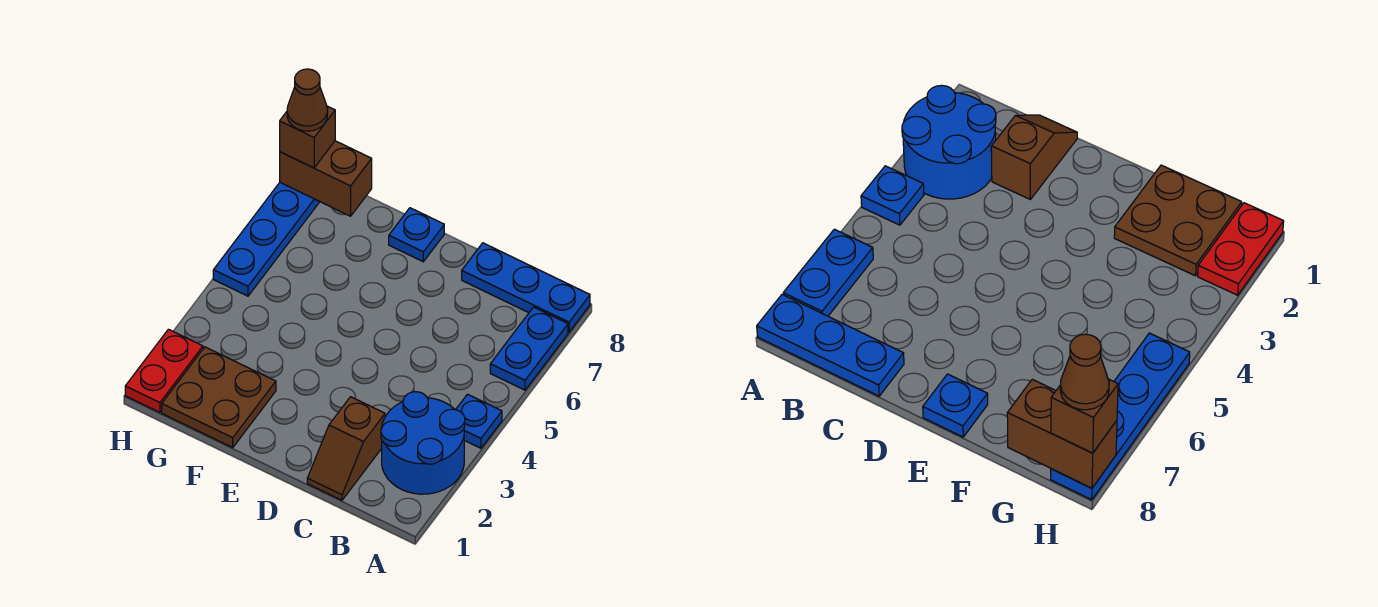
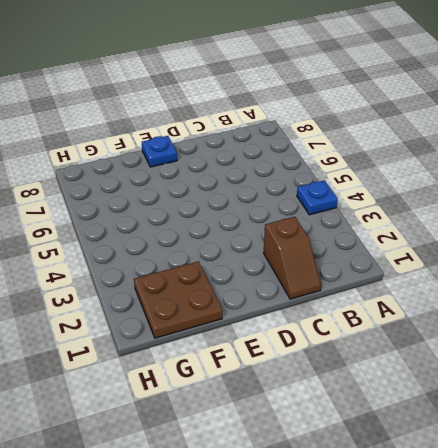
none -> blue 2x2 round brick [381,392,465,494]
none -> blue 1x2 plate [490,307,568,390]
none -> blue 1x3 plate [462,243,590,332]

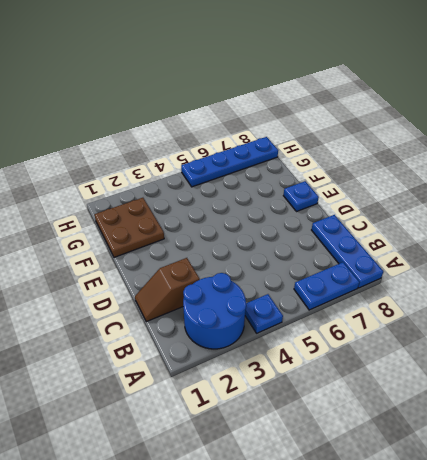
none -> red 1x2 plate [125,329,203,412]
none -> brown 1x2 brick [280,141,372,216]
none -> brown 1x1 brick [280,106,335,168]

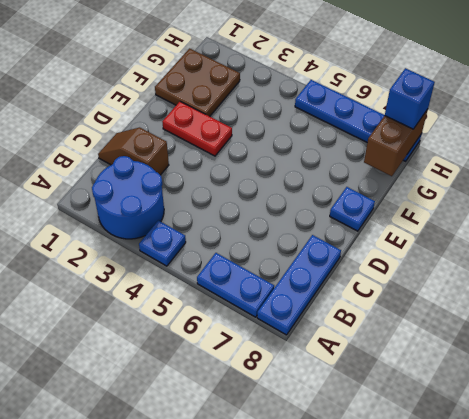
red 1x2 plate [162,102,232,156] -> red 1x2 plate moved to [125,329,203,412]
blue 1x1 brick [385,68,435,129] -> brown 1x1 brick [280,106,335,168]
none -> brown 1x1 cone [287,69,328,131]

